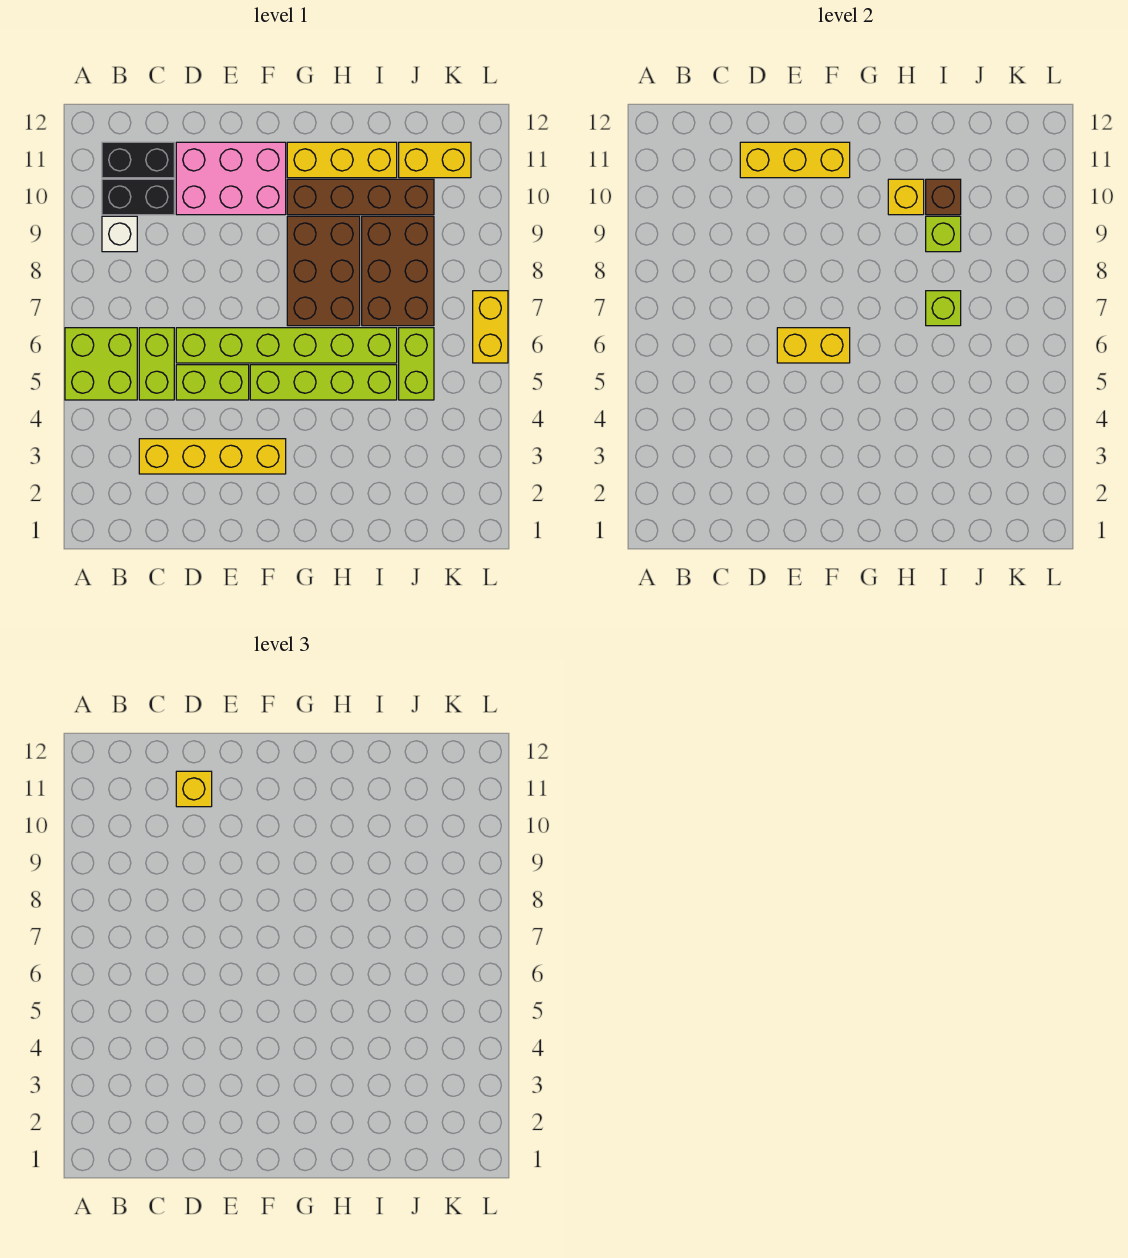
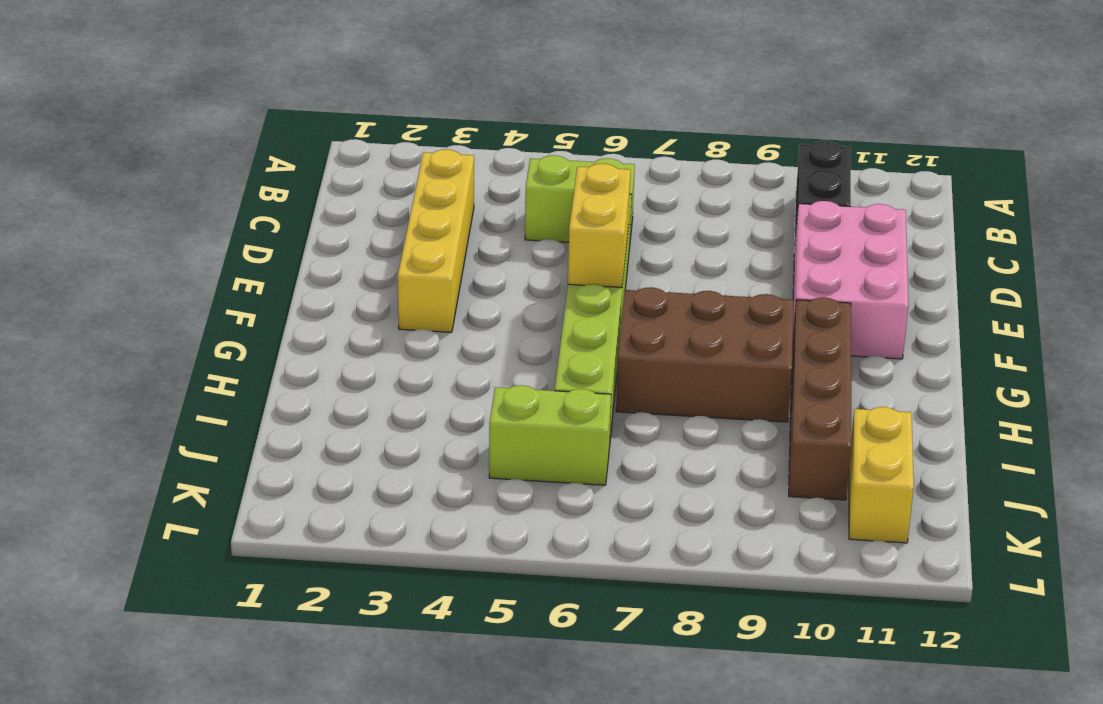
none -> lime 2x2 brick [65,328,137,400]
none -> white 1x1 brick [102,216,137,252]
none -> black 1x2 brick [102,142,174,178]

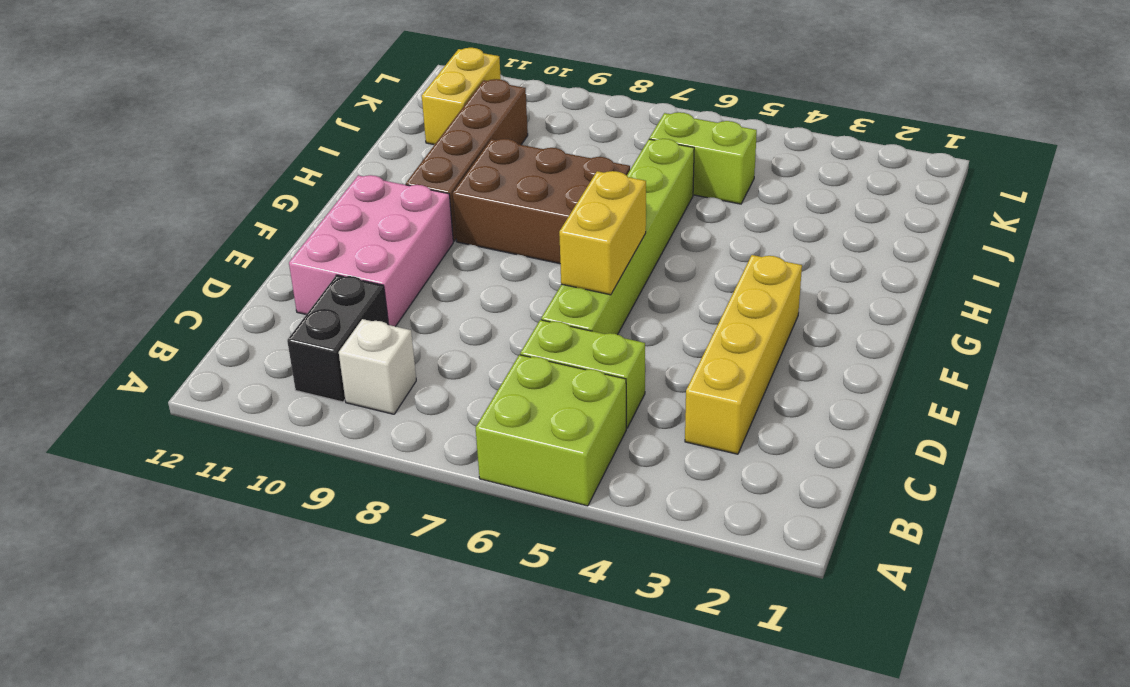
none -> black 1x2 brick [102,142,174,178]
none -> lime 1x2 brick [176,365,249,400]
none -> lime 1x4 brick [250,365,397,400]

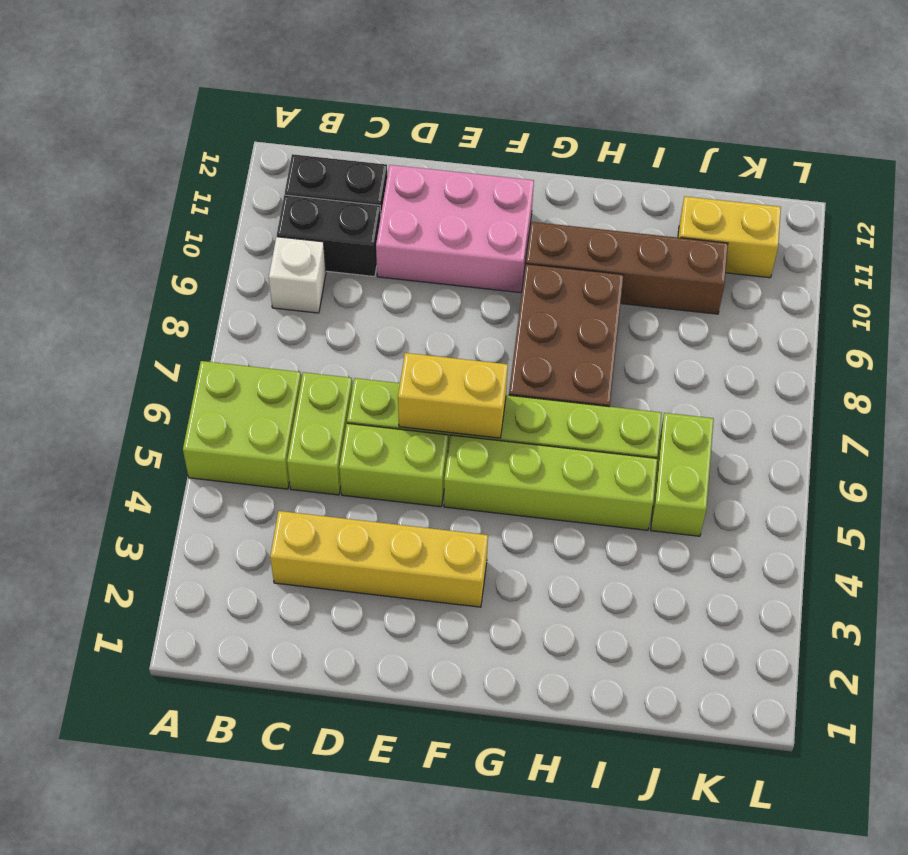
none -> yellow 1x3 brick [287,142,397,178]
none -> brown 2x3 brick [362,216,434,326]
none -> yellow 1x2 brick [473,291,508,363]

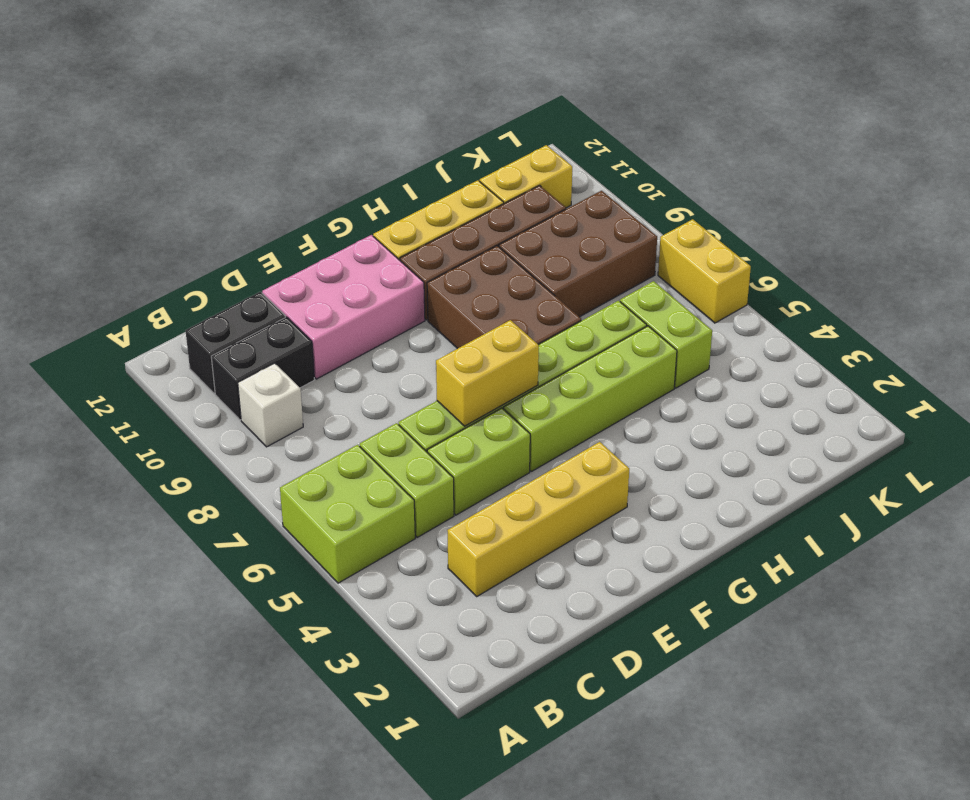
brown 2x3 brick [499,191,657,317] -> brown 2x3 brick turned to [362,216,434,326]
none -> yellow 1x3 brick [740,142,850,178]
none -> yellow 1x1 brick [888,179,924,215]
none -> lime 1x1 brick [926,291,961,326]

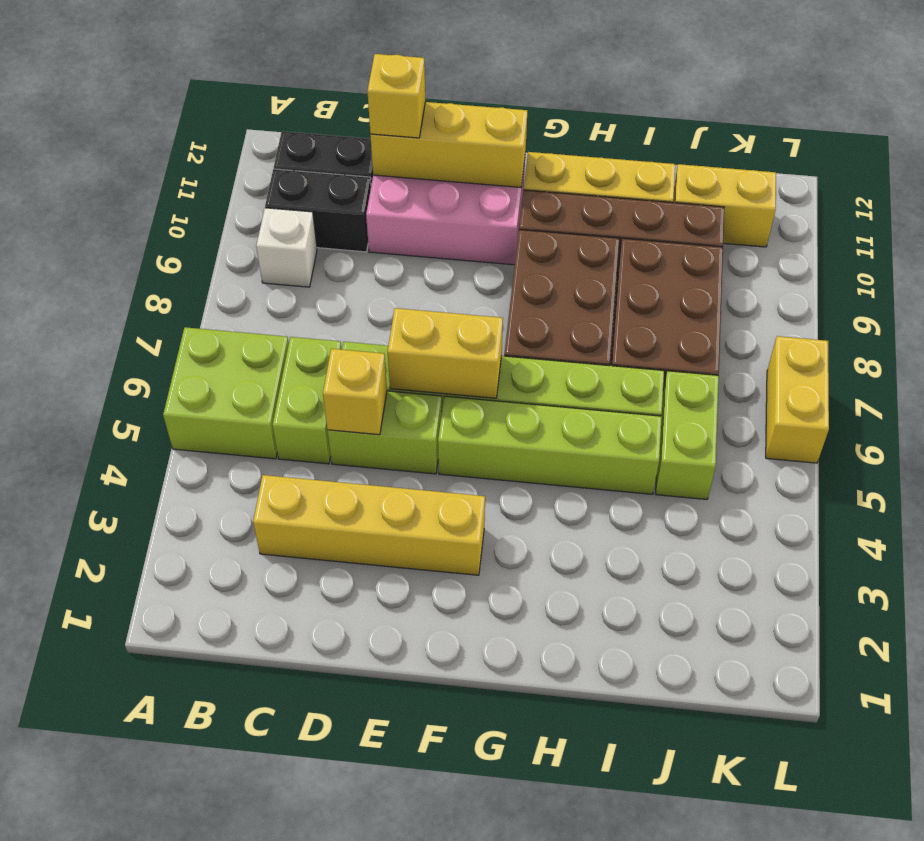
yellow 1x1 brick [323,349,387,435] -> yellow 1x1 brick moved to [888,179,924,215]
none -> lime 1x1 brick [926,291,961,326]
none -> lime 1x1 brick [926,216,961,252]
none -> brown 1x1 brick [926,179,961,215]

